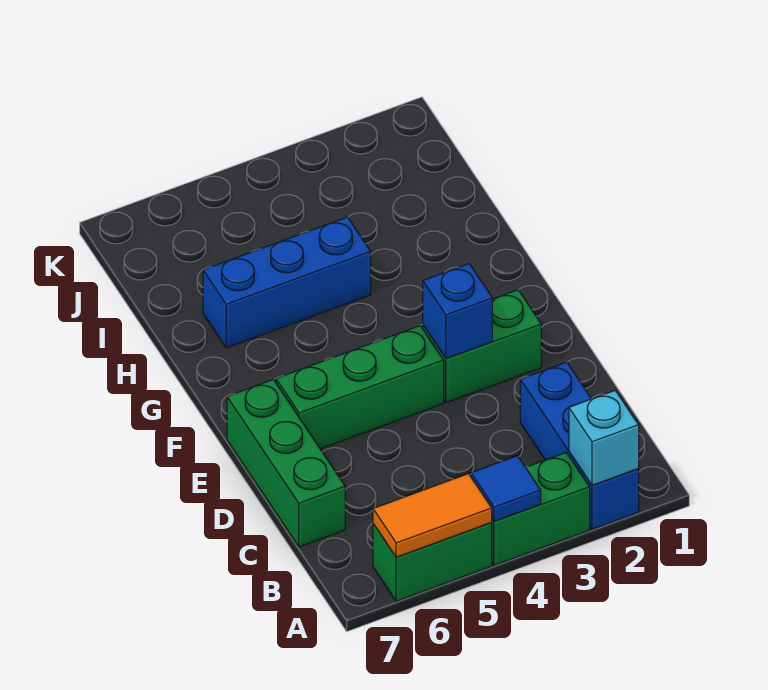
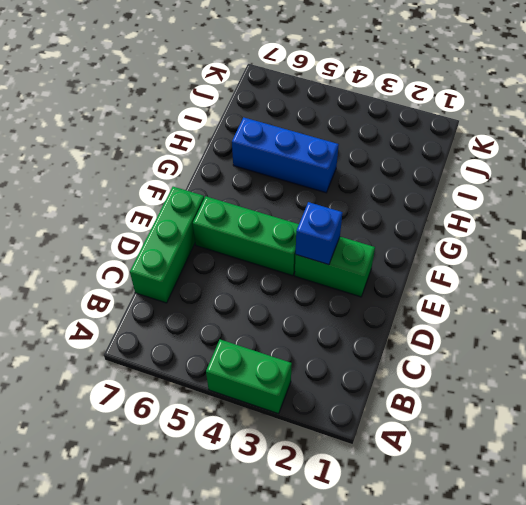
none -> blue 1x3 brick [520,362,639,529]
none -> green 1x2 brick [373,522,492,601]

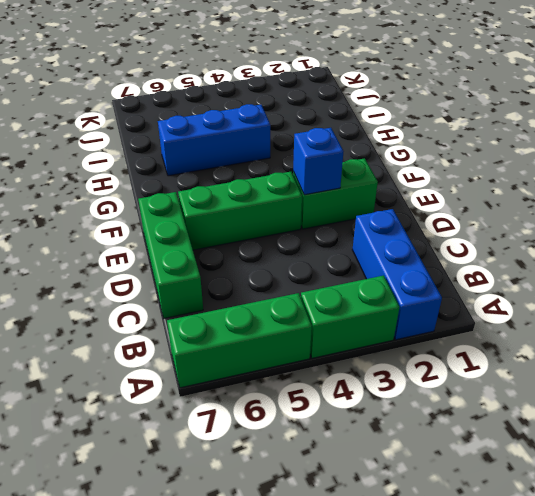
green 1x3 brick [167,293,312,388] -> green 1x2 brick [373,522,492,601]
none -> cyan 1x1 brick [569,391,639,485]
none -> blue 1x1 tile [471,456,541,521]

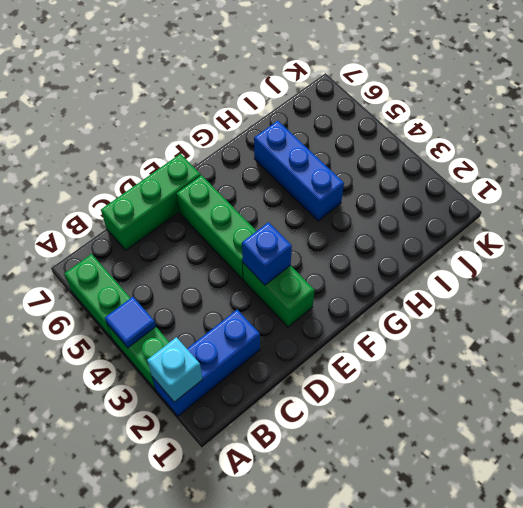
none -> orange 1x2 tile [373,474,492,557]

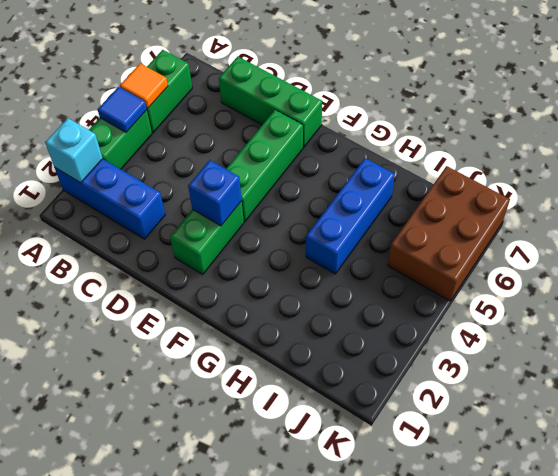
orange 1x1 tile [120,64,168,108] -> orange 1x2 tile [373,474,492,557]
brown 2x3 brick [388,166,510,301] -> none

